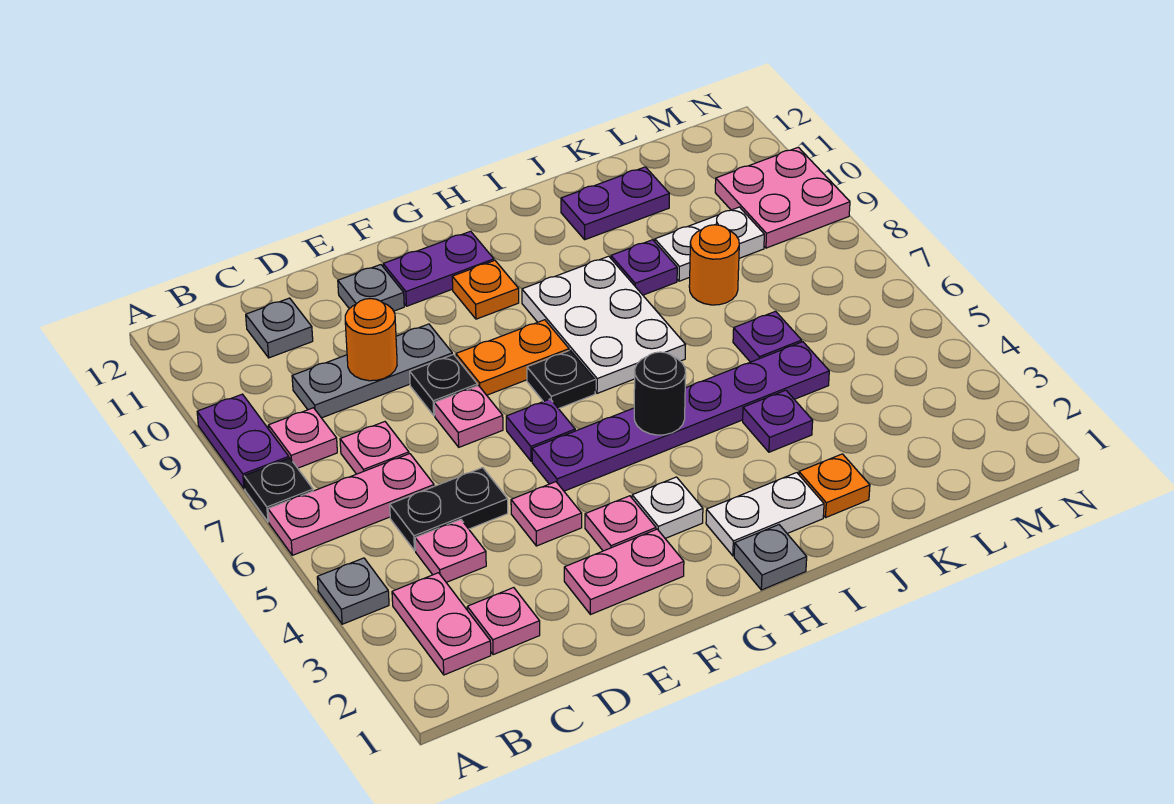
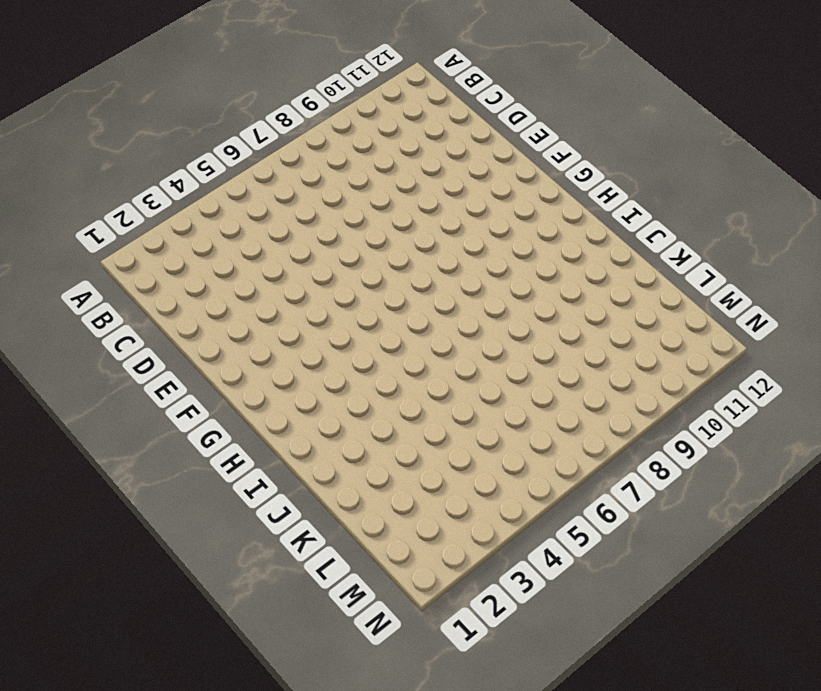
none -> grey 1x1 plate [317,558,389,624]
none -> pink 1x3 plate [268,454,434,555]
none -> black 1x1 plate [244,458,313,522]
none -> purple 1x2 plate [197,394,289,489]

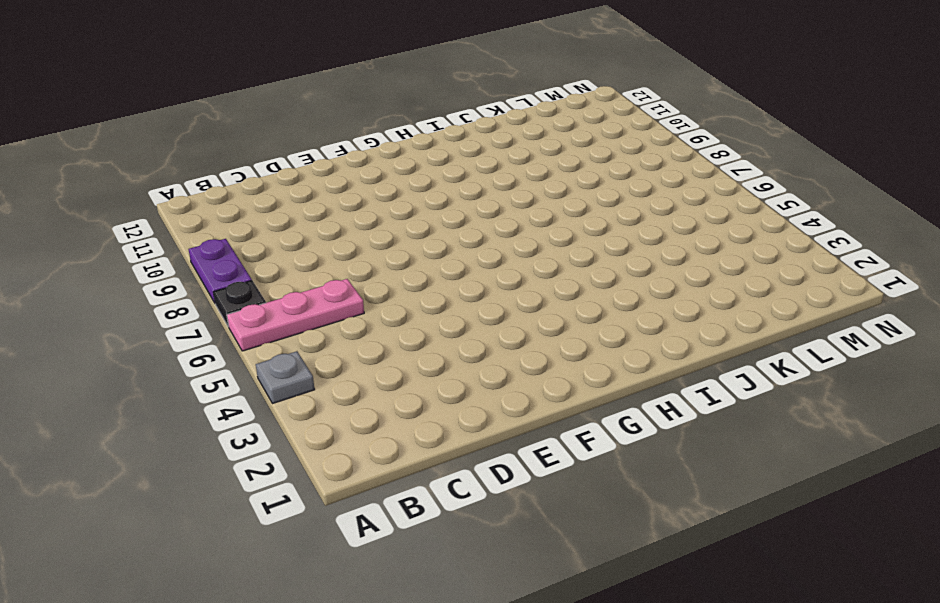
none -> pink 1x2 plate [392,573,491,675]
none -> pink 1x1 plate [268,408,337,468]
none -> pink 1x1 plate [467,588,540,655]
none -> pink 1x1 plate [415,520,486,582]

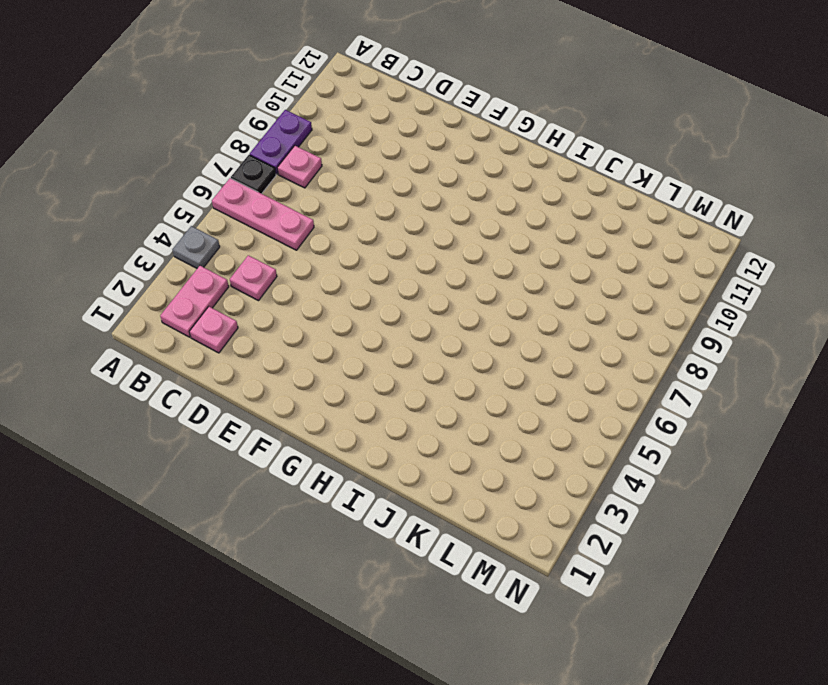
none -> black 1x2 plate [390,468,508,551]
none -> pink 1x1 plate [340,422,409,474]
none -> grey 1x3 plate [292,324,452,418]
none -> grey 1x1 plate [246,298,313,358]

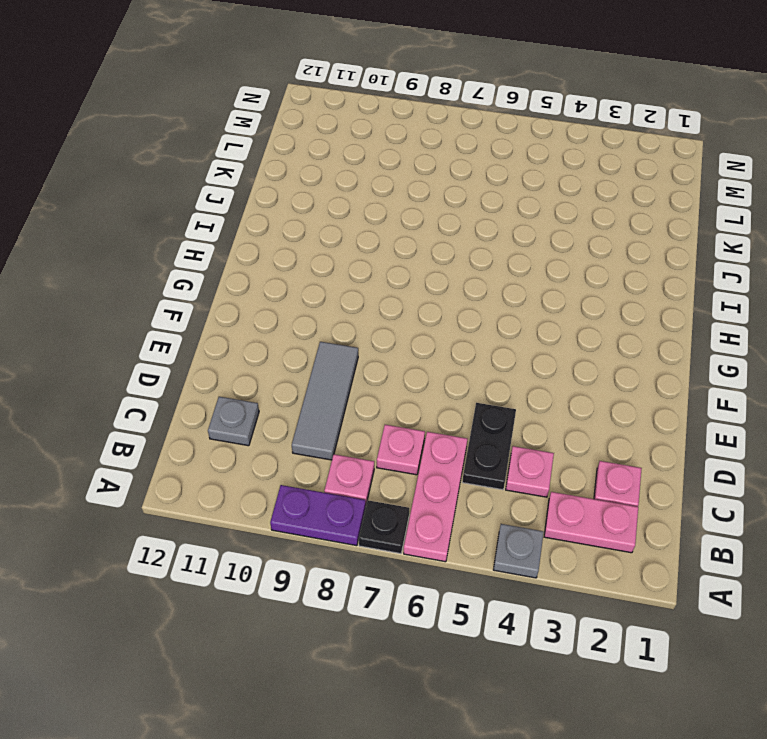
grey 1x3 tile [292,342,358,460] -> grey 1x3 plate [292,324,452,418]
none -> pink 1x2 plate [564,529,684,615]
none -> pink 1x1 plate [511,482,582,546]
none -> pink 1x1 plate [434,386,503,447]
none -> black 1x1 plate [410,355,477,415]

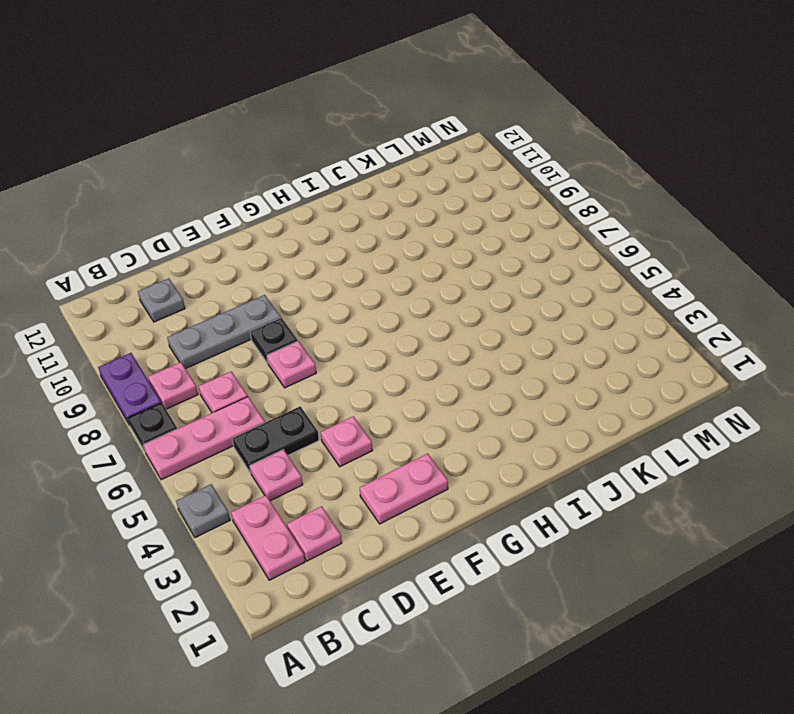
none -> grey 1x1 plate [338,265,404,311]
none -> pink 1x1 plate [585,496,656,551]
none -> purple 1x6 plate [532,342,829,491]
none -> purple 1x1 plate [506,399,575,461]

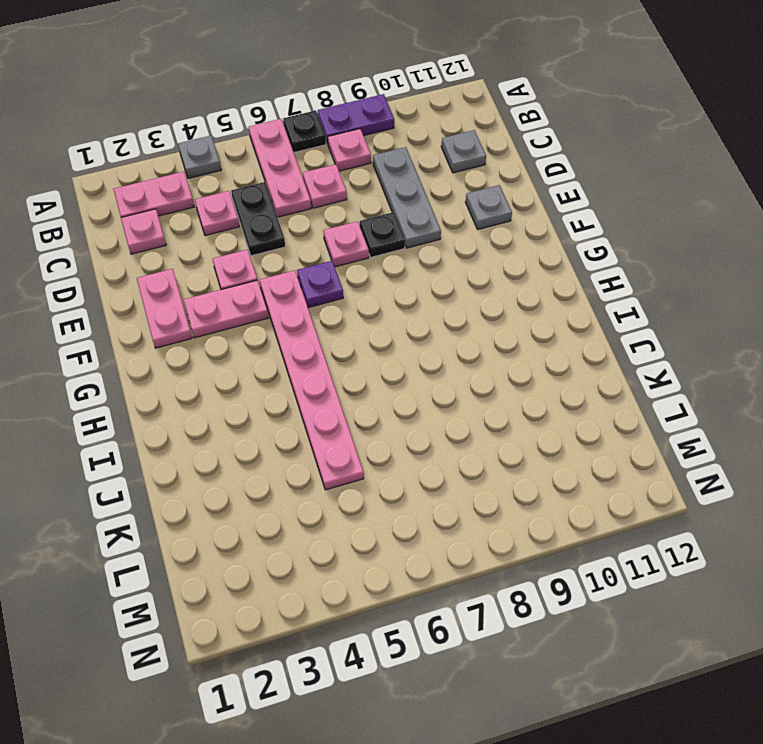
pink 1x2 plate [184,280,268,338] -> pink 1x1 plate [585,496,656,551]
pink 1x6 plate [260,271,364,490] -> purple 1x6 plate [532,342,829,491]
none -> orange 1x2 plate [456,320,569,395]
none -> purple 1x2 plate [383,231,494,306]
none -> white 1x1 plate [632,477,703,538]
none -> black 1x1 plate [527,350,595,409]

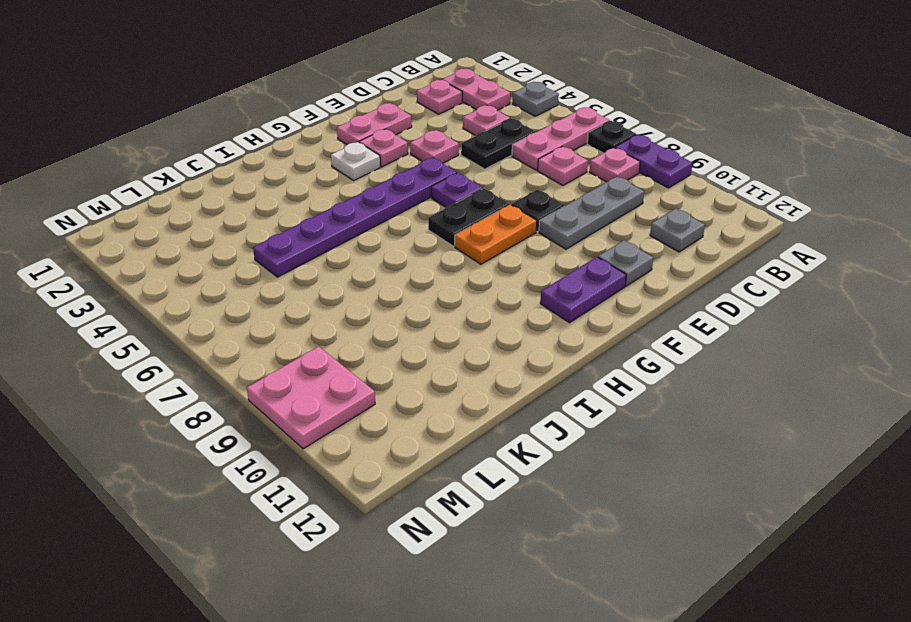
black 1x2 plate [428,188,509,246] -> black 1x1 plate [527,350,595,409]
none -> pink 1x1 plate [434,386,503,447]
none -> orange 1x1 plate [452,260,519,319]
none -> grey 1x1 plate [734,525,807,590]
none -> white 1x2 plate [706,473,824,556]

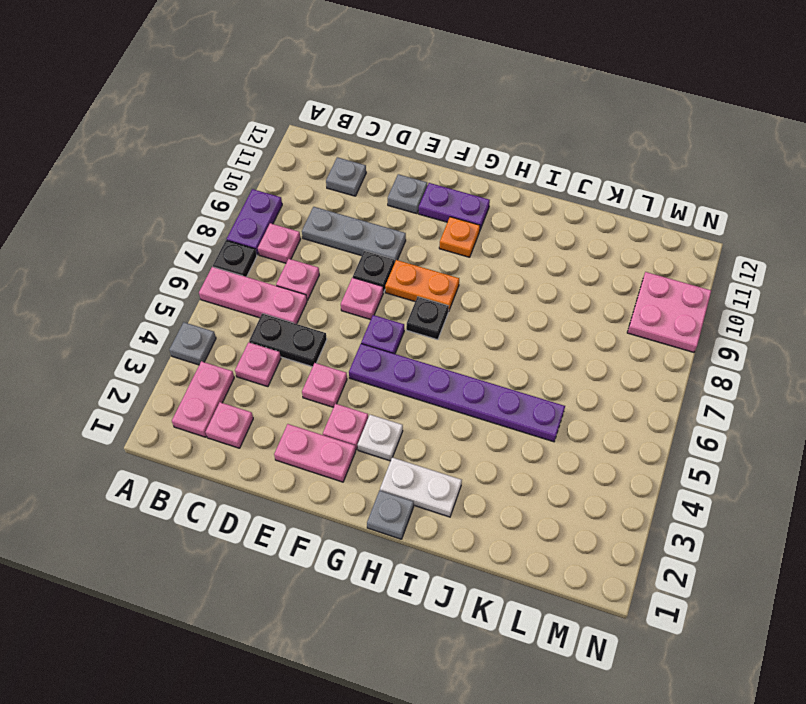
none -> white 2x3 plate [522,256,685,393]
none -> orange 1x1 plate [799,454,870,517]
none -> purple 1x1 plate [743,390,813,452]
none -> purple 1x1 plate [611,240,677,295]

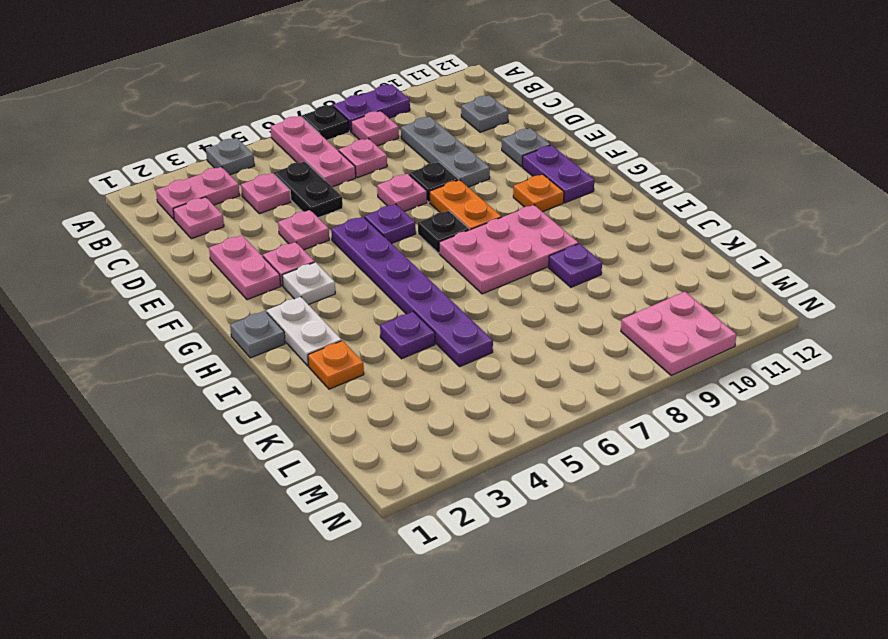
pink 2x3 plate [439,205,578,294] -> white 2x3 plate [522,256,685,393]
none -> purple 1x2 plate [561,167,669,240]
none -> purple 1x1 plate [733,311,802,362]
none -> orange 1x1 round brick [689,225,739,305]
none -> white 1x2 plate [655,207,764,281]

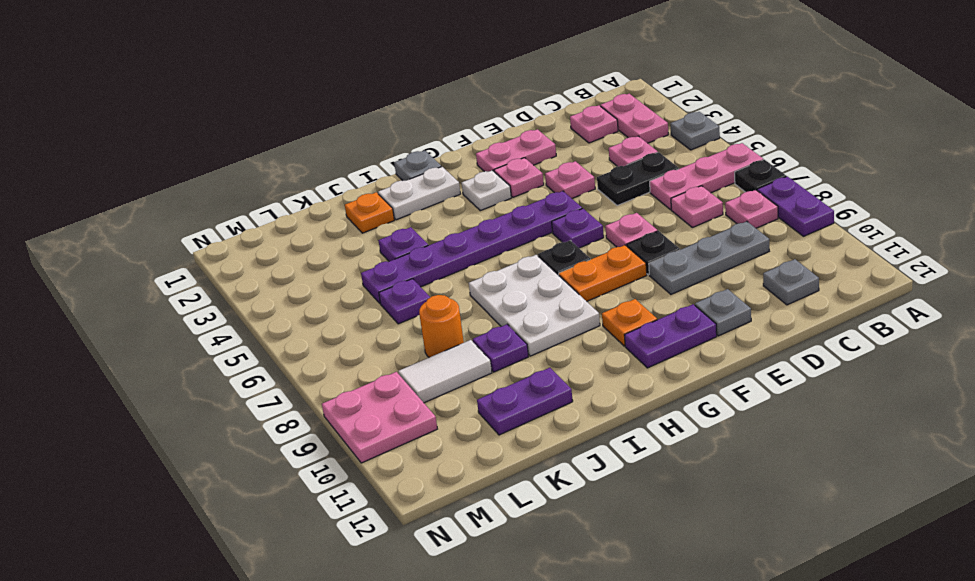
white 1x2 tile [398,340,492,403] -> white 1x2 plate [655,207,764,281]
none -> orange 1x1 round brick [345,299,397,381]
none -> black 1x1 round brick [634,352,686,435]

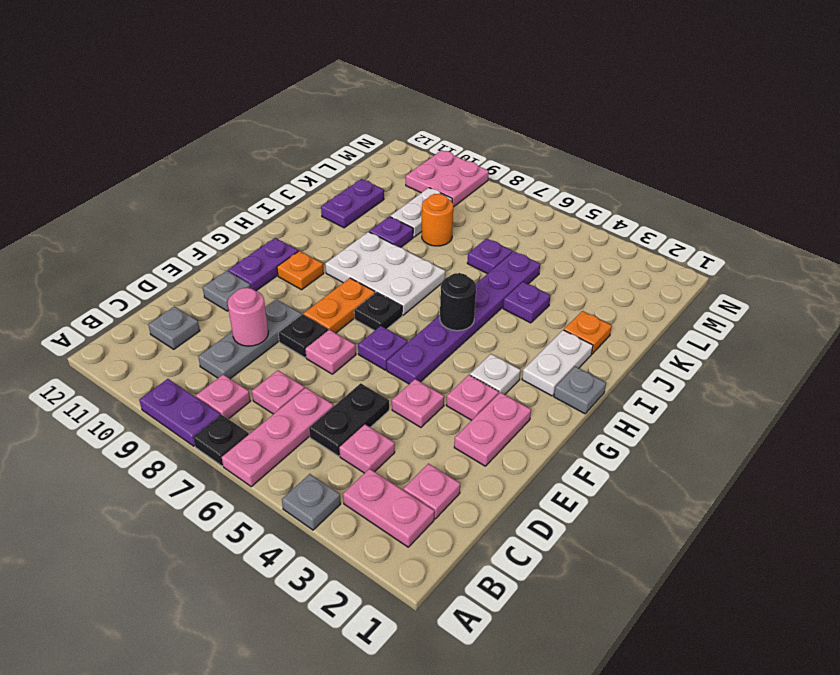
pink 1x1 round brick [228,288,268,346] -> orange 1x1 round brick [345,299,397,381]

